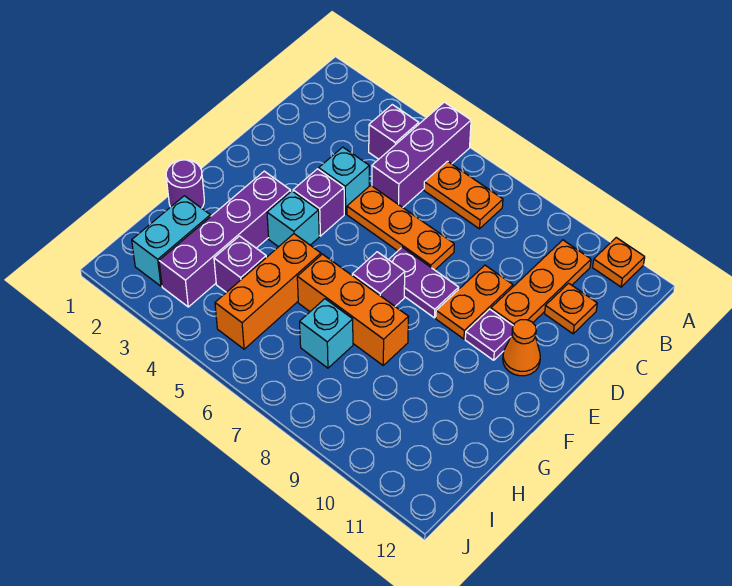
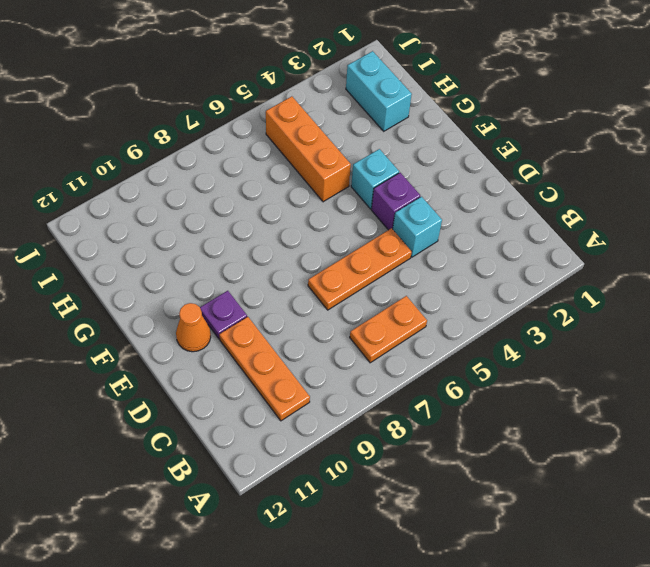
none -> purple 1x3 brick [372,102,471,207]
none -> orange 1x1 plate [593,238,645,287]
none -> purple 1x1 brick [369,105,419,159]

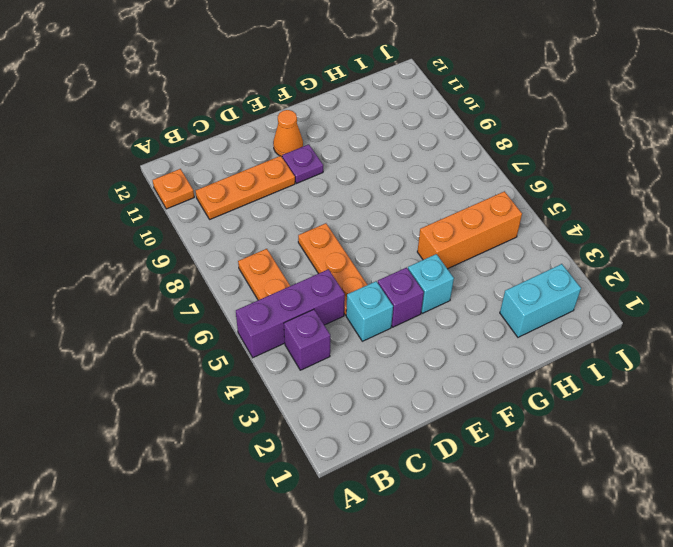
none -> orange 1x1 plate [545,283,597,334]
none -> orange 1x2 plate [436,265,513,339]
none -> purple 1x2 plate [388,247,459,318]

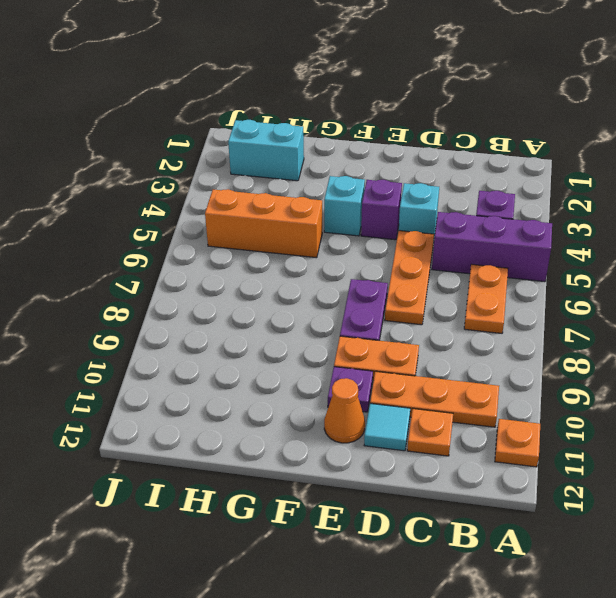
cyan 1x1 tile [364,404,410,451] -> none
none -> purple 1x4 brick [159,171,291,307]
none -> purple 1x1 brick [352,252,405,306]
none -> purple 1x1 round brick [166,160,204,208]

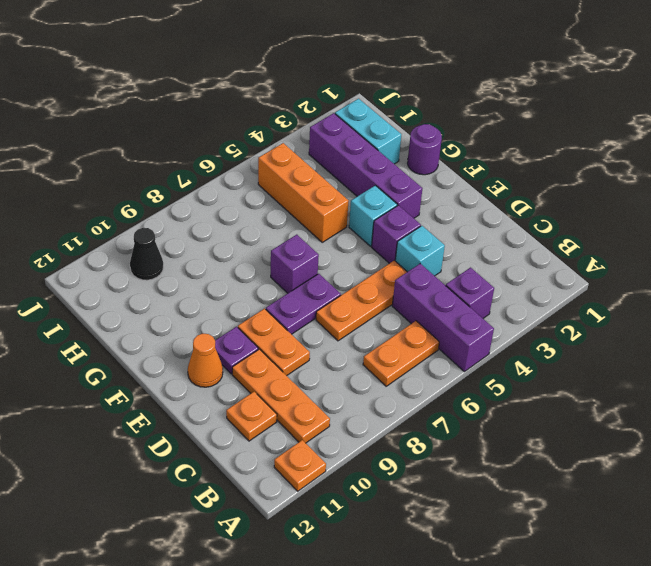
black 1x1 cone [130,228,163,280] -> none
none -> orange 1x3 brick [297,254,409,365]
none -> purple 1x1 brick [214,236,266,292]
none -> cyan 1x1 brick [300,299,353,368]

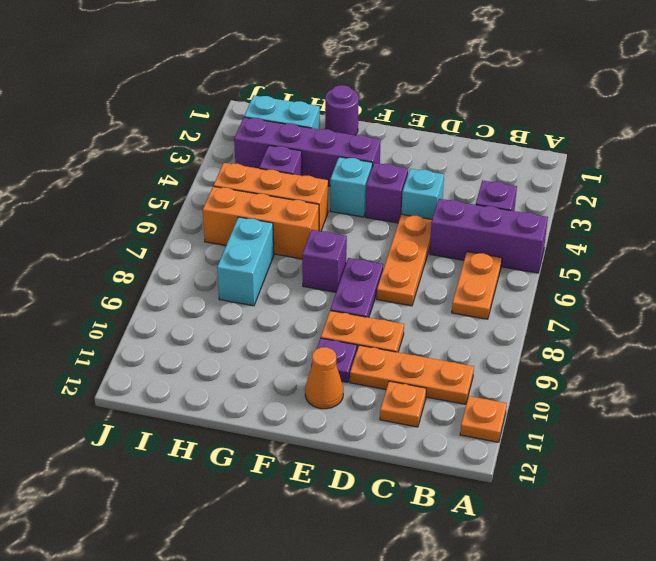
orange 1x3 brick [203,186,319,259] -> orange 1x3 brick turned to [297,254,409,365]
cyan 1x2 brick [217,217,274,306] -> cyan 1x1 brick [300,299,353,368]

